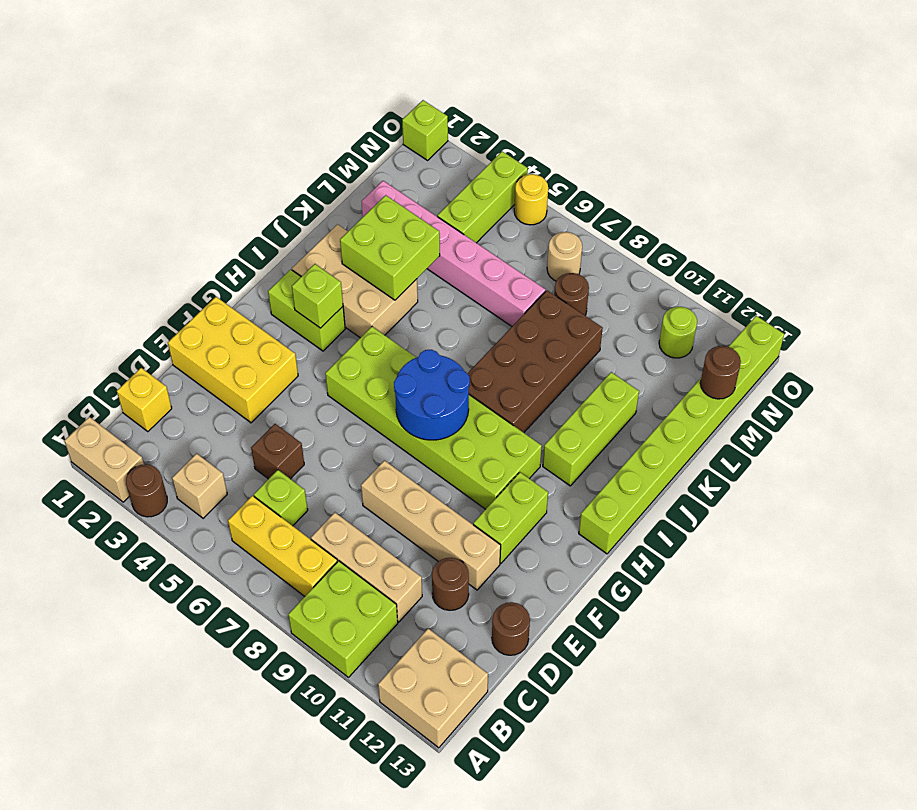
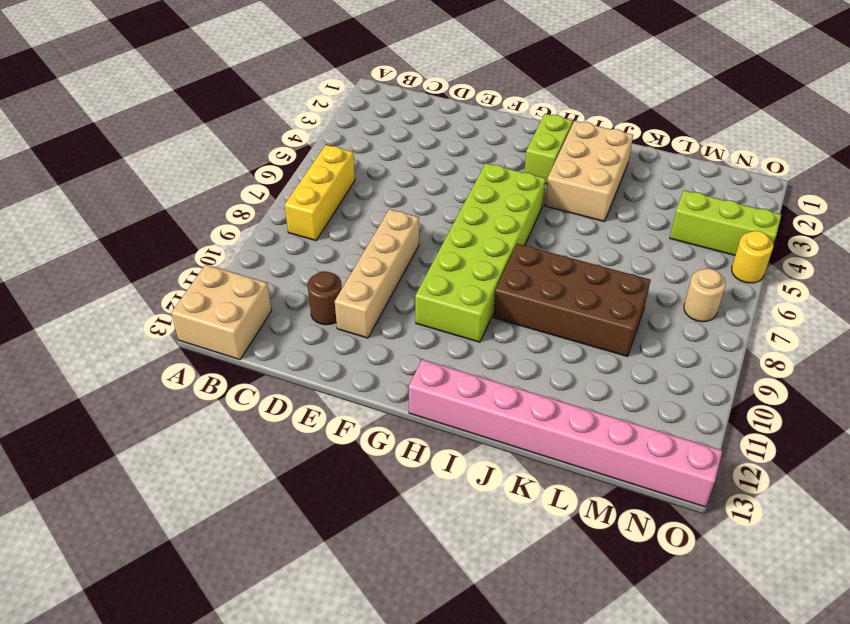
pink 1x8 brick [409,360,722,507] -> lime 1x8 brick [579,316,784,554]
none -> tan 1x2 brick [64,417,144,502]
none -> brown 1x1 round brick [126,464,167,517]
none -> lime 2x2 brick [288,561,398,677]
none -> tan 1x1 brick [172,453,227,518]

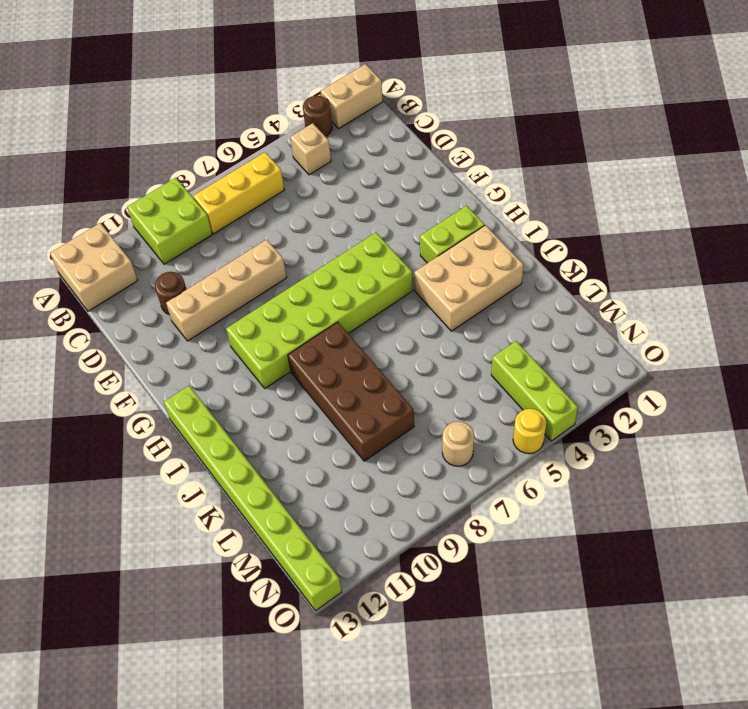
none -> yellow 1x1 brick [117,368,172,432]
none -> lime 1x1 brick [254,470,308,526]
none -> tan 1x3 brick [311,513,422,622]
none -> brown 1x1 brick [251,424,304,479]

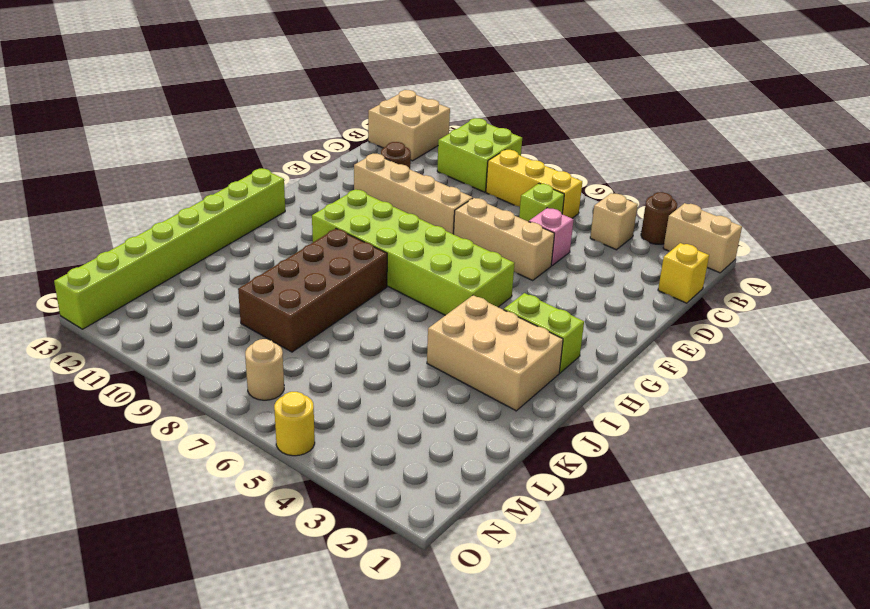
pink 1x1 brick [529,208,574,266] -> brown 1x1 brick [251,424,304,479]
tan 1x3 brick [454,198,554,280] -> tan 1x3 brick moved to [311,513,422,622]
none -> brown 1x1 round brick [492,602,530,655]
none -> yellow 2x3 brick [168,297,298,423]
none -> lime 1x2 brick [473,472,548,563]
none -> lime 1x3 brick [543,372,639,486]

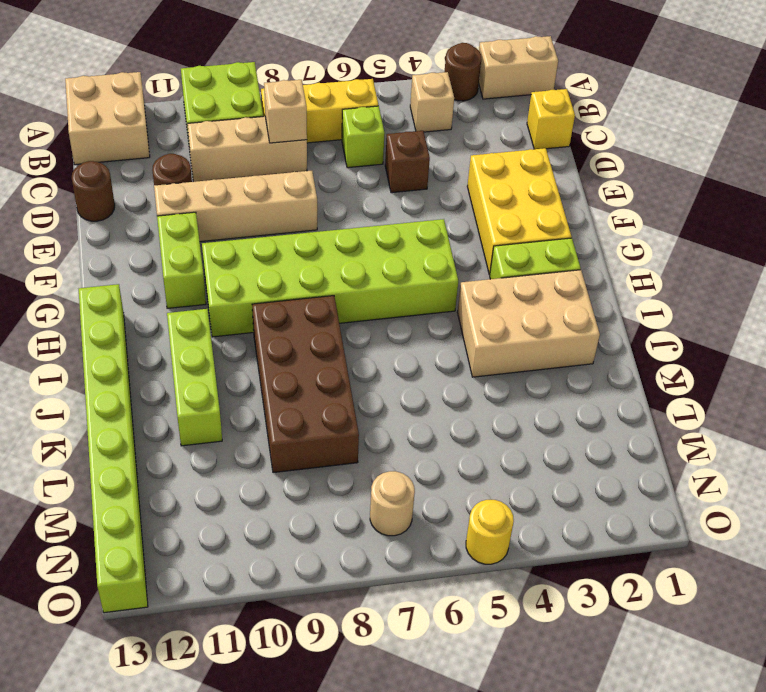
tan 1x1 brick [264,80,307,143] -> none
yellow 2x3 brick [467,148,571,275] -> yellow 2x3 brick turned to [168,297,298,423]
none -> pink 1x6 brick [361,181,545,326]
none -> lime 1x3 brick [437,151,528,243]
none -> brown 1x1 round brick [554,273,589,316]
none -> lime 1x1 round brick [659,307,697,358]

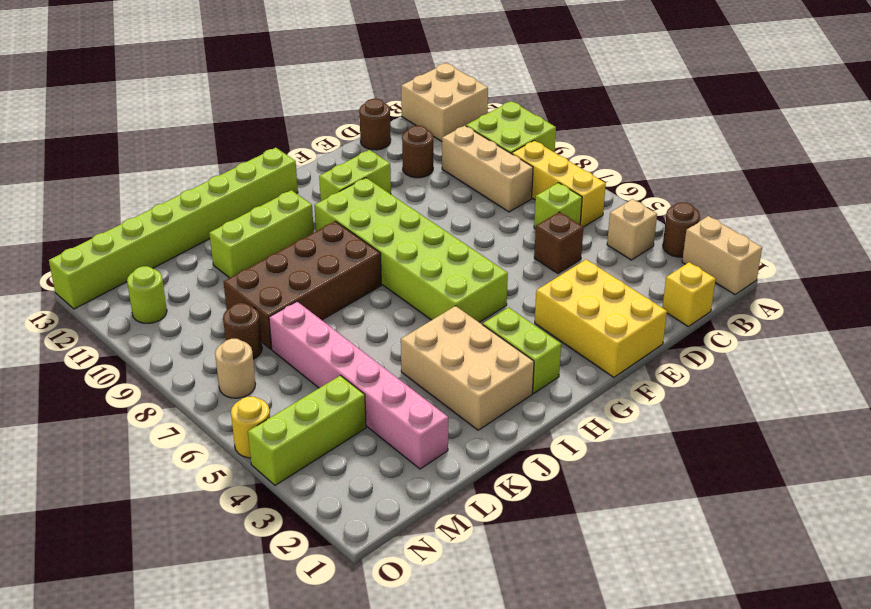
none -> tan 1x4 brick [361,461,501,590]
none -> lime 1x1 brick [402,100,448,160]
none -> blue 2x2 round brick [394,350,470,440]
none -> lime 1x1 brick [292,264,343,328]

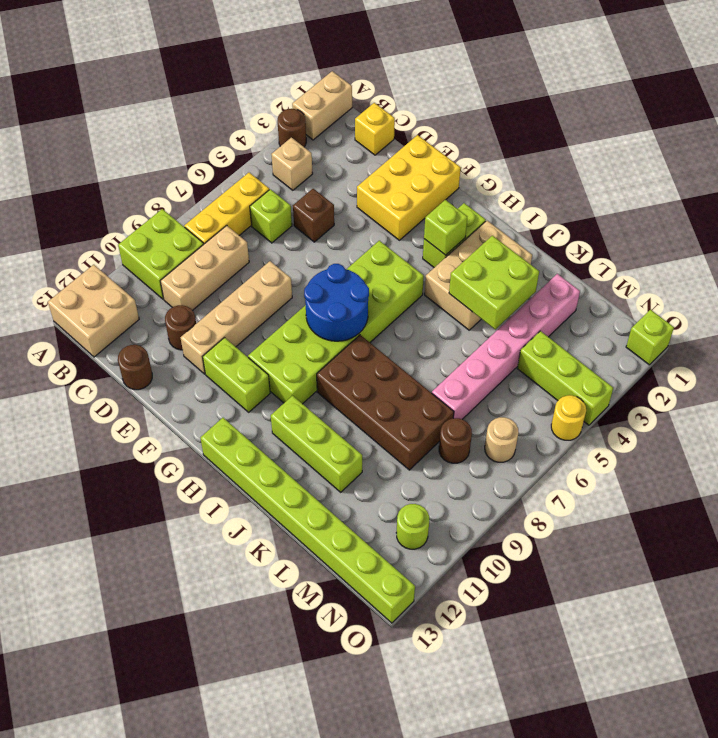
none -> brown 1x1 round brick [700,346,741,399]

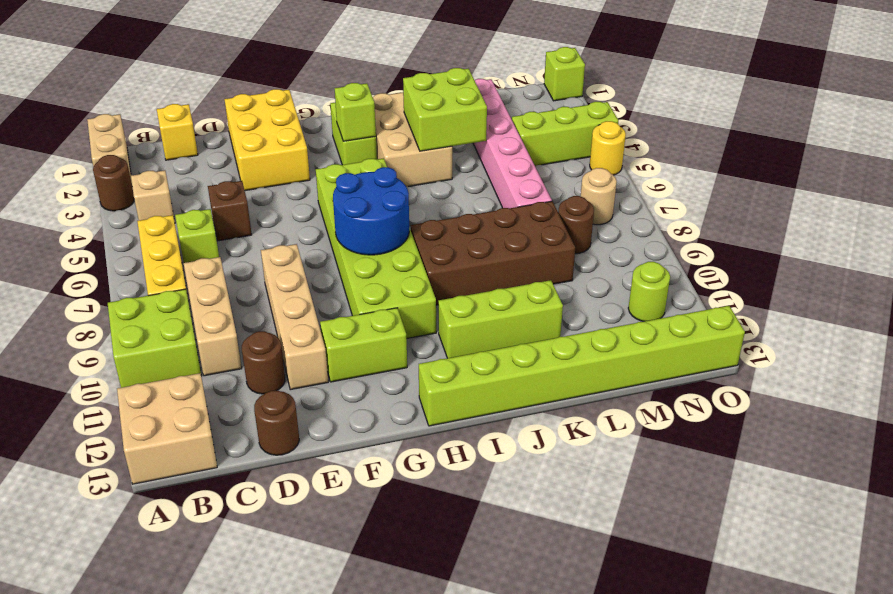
none -> brown 1x1 round brick [700,346,741,399]

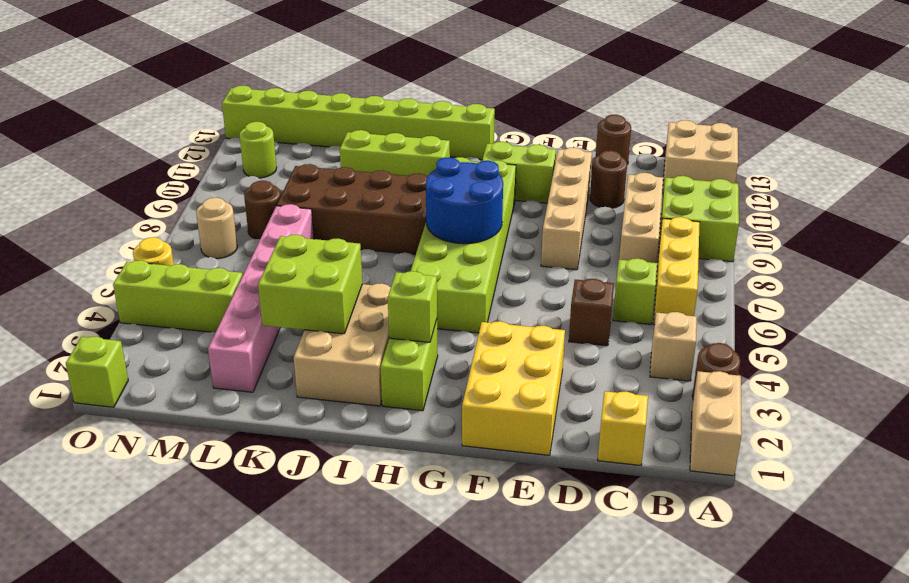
none -> brown 1x1 round brick [700,346,741,399]

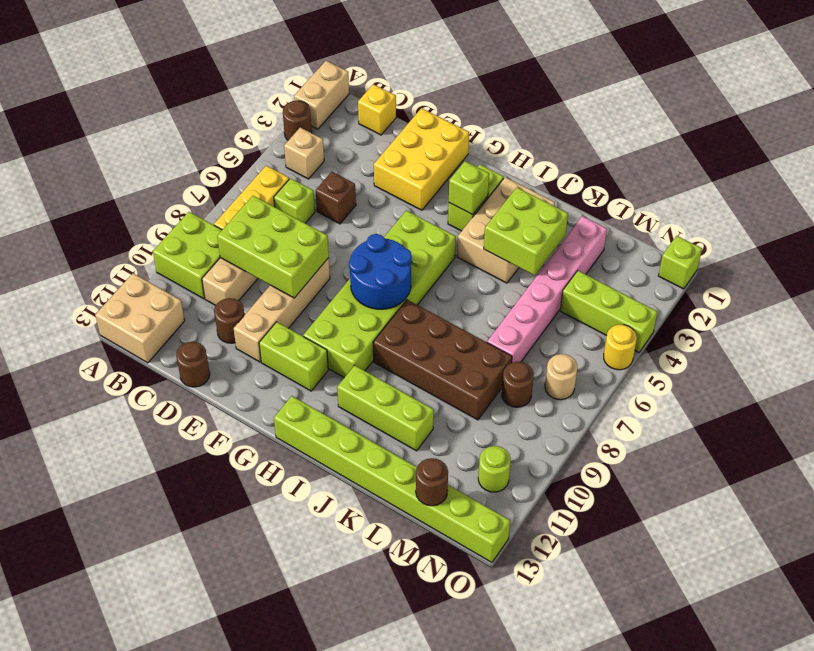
lime 2x3 brick [217,196,329,298] -> none

